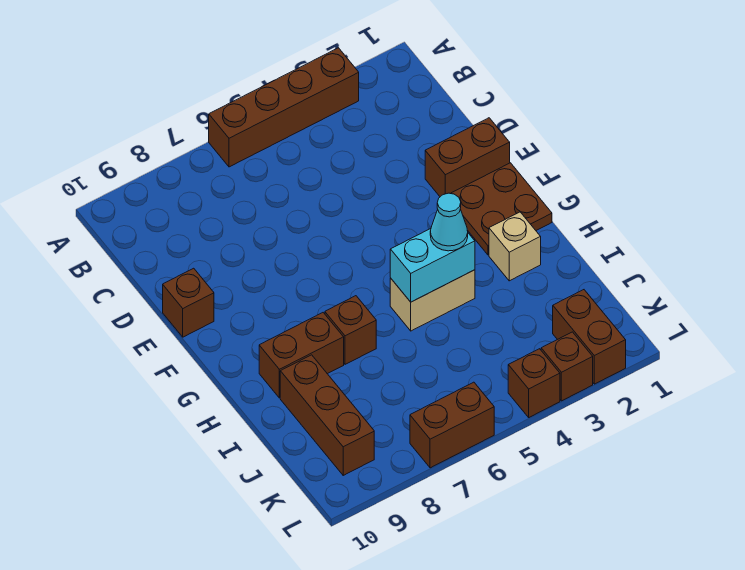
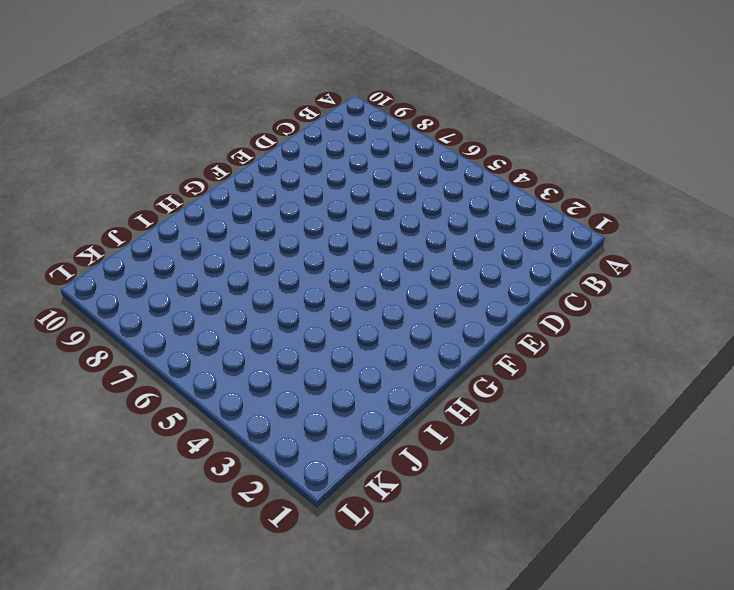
none -> brown 1x4 brick [209,48,359,167]
none -> brown 1x2 brick [425,118,510,197]
none -> brown 1x1 brick [163,268,214,337]

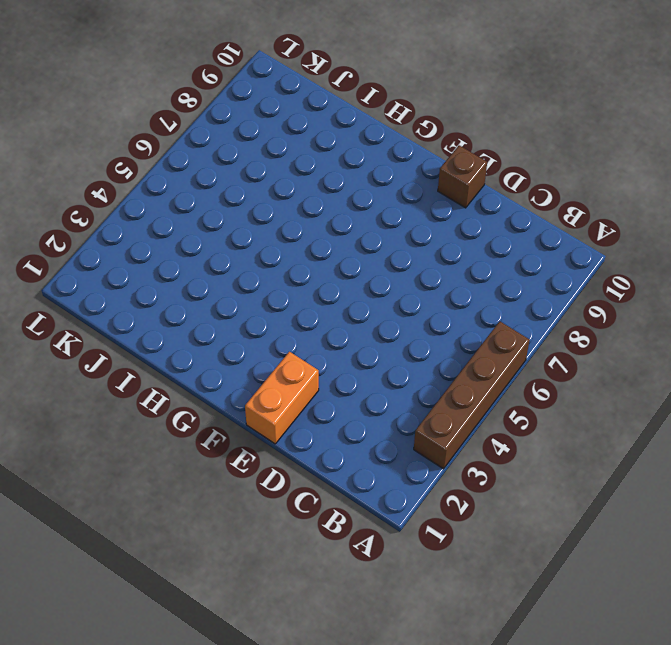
orange 1x2 brick [245,352,319,444] -> brown 1x2 brick [425,118,510,197]
none -> brown 2x2 plate [451,163,552,255]
none -> tan 1x1 brick [489,212,541,281]
none -> tan 1x2 brick [390,270,475,331]

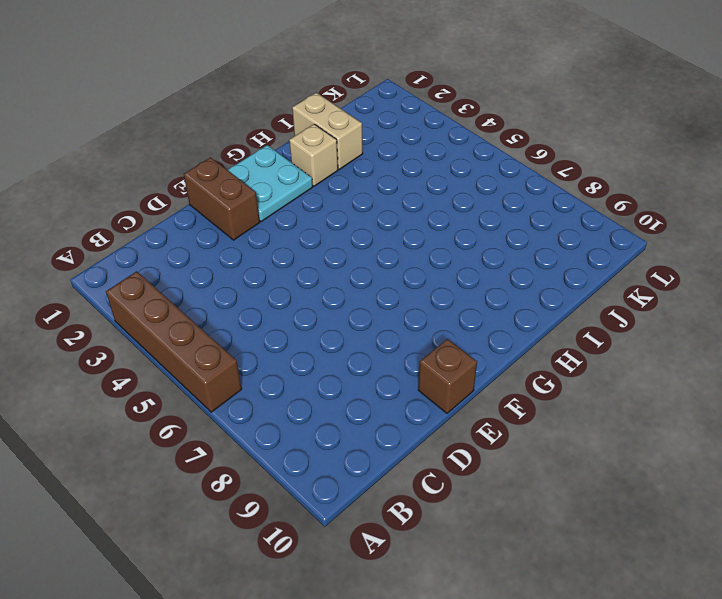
cyan 2x2 plate [228,145,313,222] -> brown 2x2 plate [451,163,552,255]
tan 1x2 brick [292,93,363,169] -> tan 1x2 brick moved to [390,270,475,331]
none -> brown 1x1 brick [325,296,376,364]
none -> brown 1x2 brick [259,313,344,398]
none -> brown 1x3 brick [280,355,374,475]

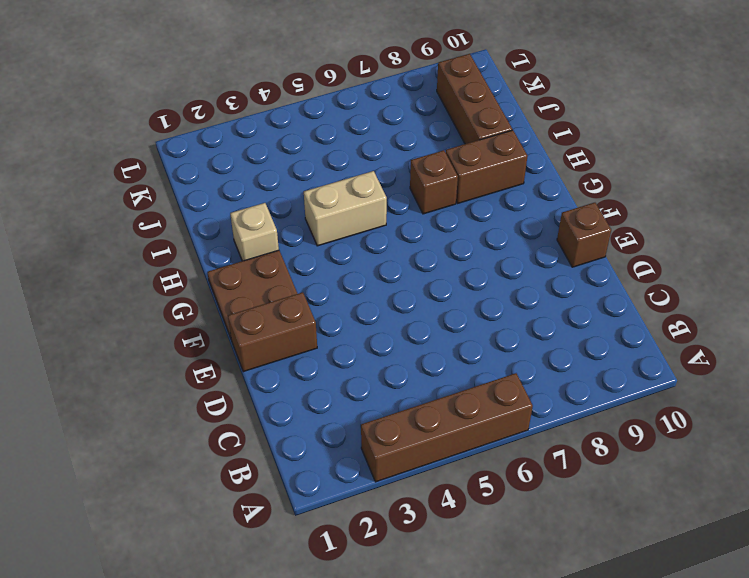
none -> brown 1x2 brick [553,290,626,384]
none -> brown 1x1 brick [541,332,593,401]
none -> brown 1x1 brick [508,349,560,417]

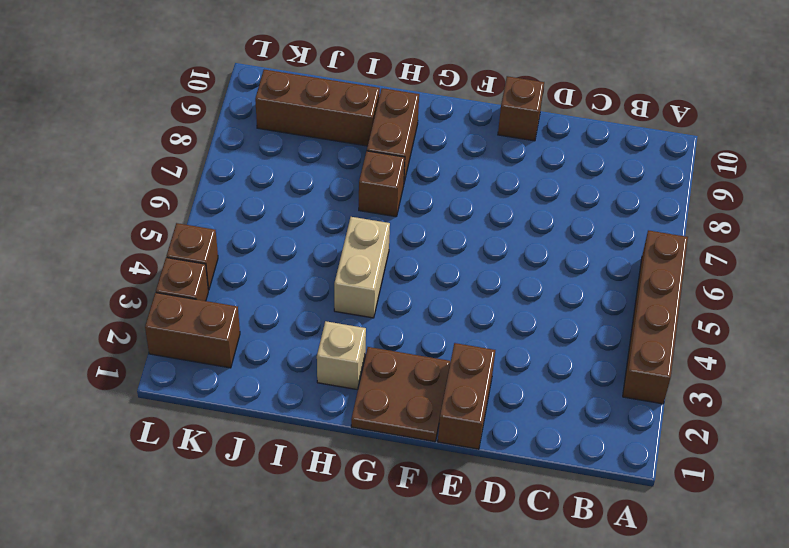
none -> brown 1x2 brick [410,382,494,468]
none -> cyan 1x2 brick [390,229,475,302]
none -> cyan 1x1 cone [430,193,468,251]

